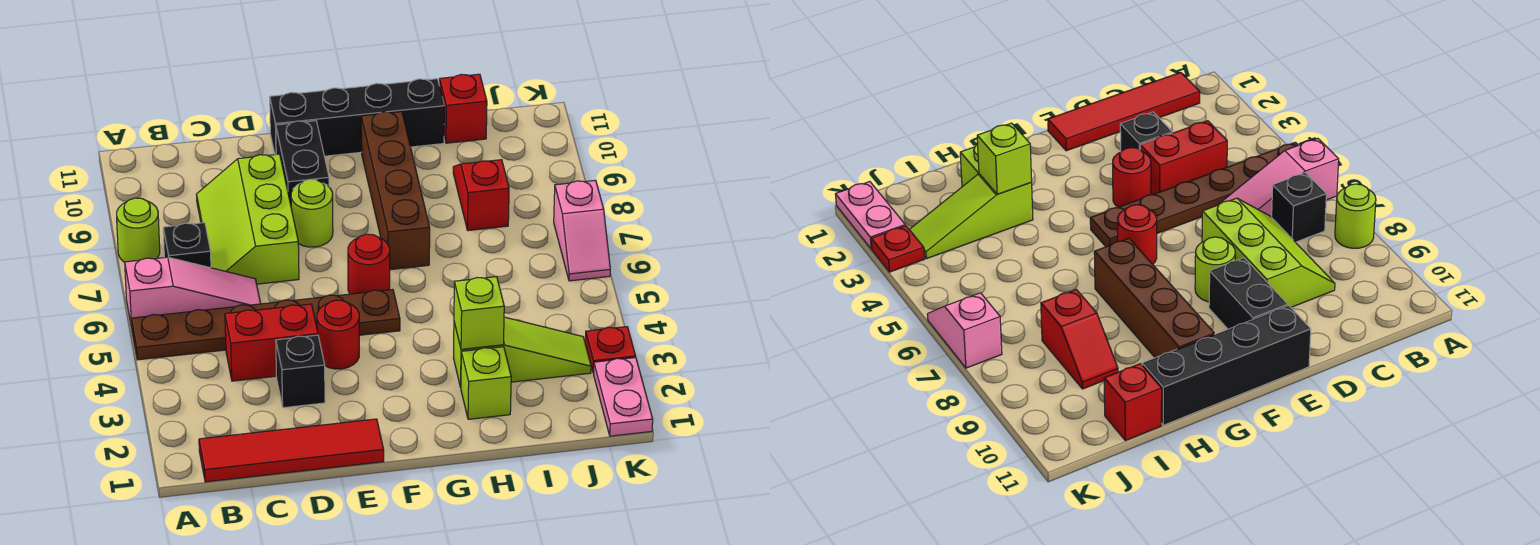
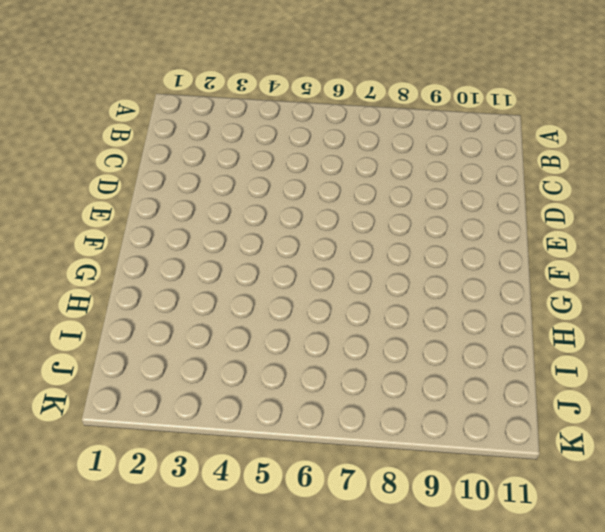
none -> brown 1x6 plate [131,290,400,360]
none -> pink 1x3 slope [125,257,261,328]
none -> lime 1x1 round brick [117,198,160,262]

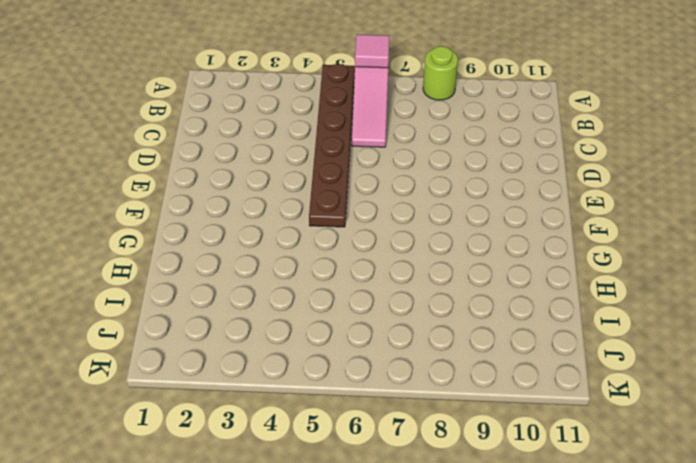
pink 1x1 tile [355,34,389,68] -> none
none -> red 1x4 tile [199,419,384,482]
none -> black 1x1 brick [163,223,211,268]
none -> red 1x2 brick [225,304,318,381]

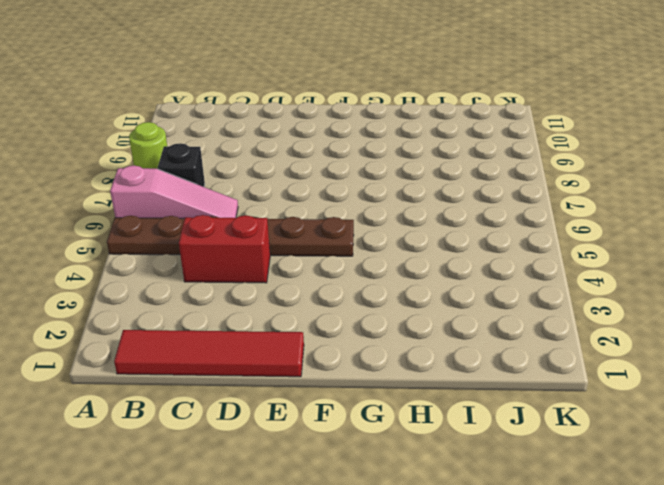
none -> lime 2x3 slope [196,154,299,284]
none -> black 1x1 brick [276,335,325,408]
none -> red 1x1 round brick [317,300,359,369]

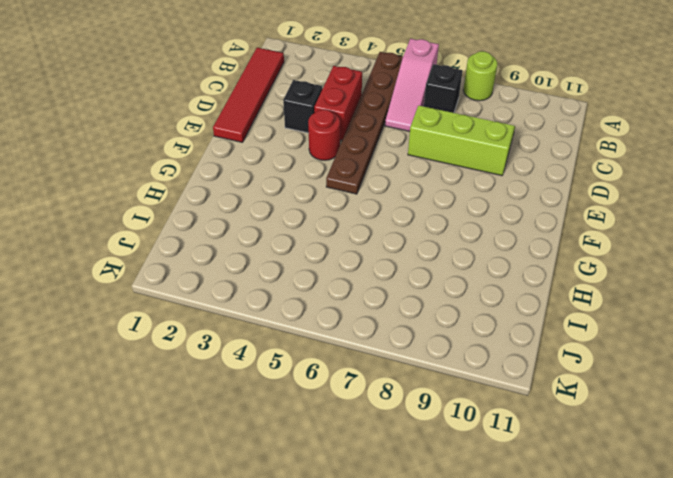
none -> lime 1x1 round brick [291,179,333,247]
none -> black 1x2 brick [276,121,329,204]
none -> black 1x4 brick [270,79,444,156]

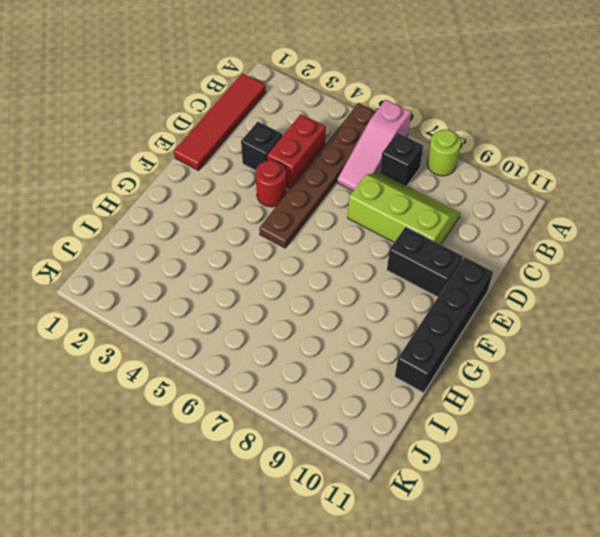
none -> lime 1x1 round brick [291,179,333,247]
none -> red 1x1 round brick [348,234,390,294]
none -> brown 1x4 brick [361,112,430,270]

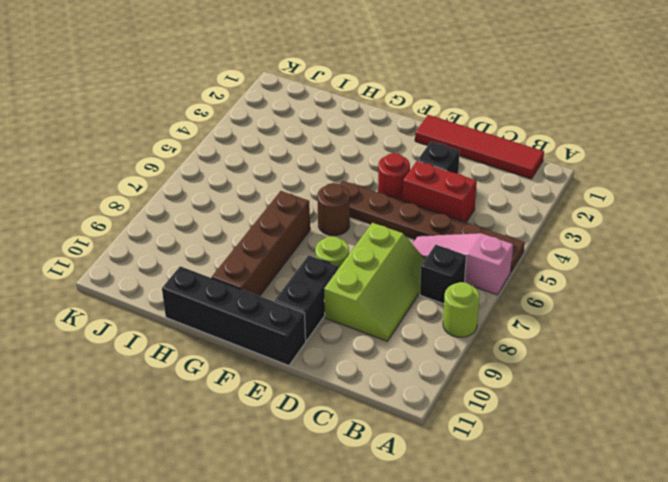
brown 1x1 round brick [317,183,350,236] -> red 1x1 round brick [348,234,390,294]
none -> lime 1x1 brick [461,347,511,419]
none -> lime 1x3 slope [453,317,591,387]
none -> red 1x2 slope [453,160,509,231]

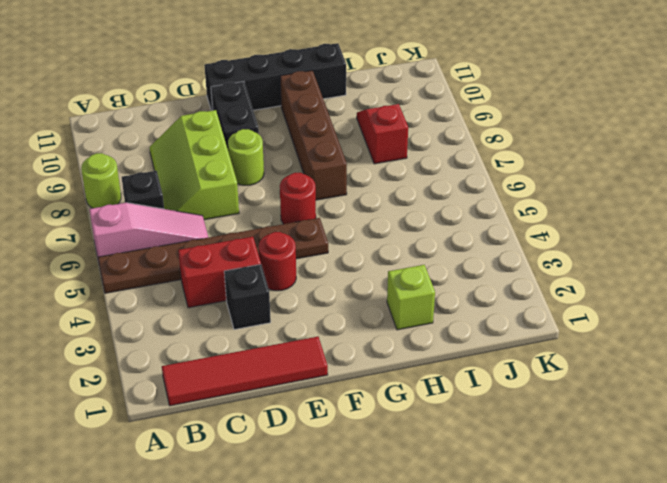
none -> lime 1x3 slope [453,317,591,387]
none -> red 1x1 brick [440,74,487,143]
none -> pink 1x2 plate [594,358,653,436]

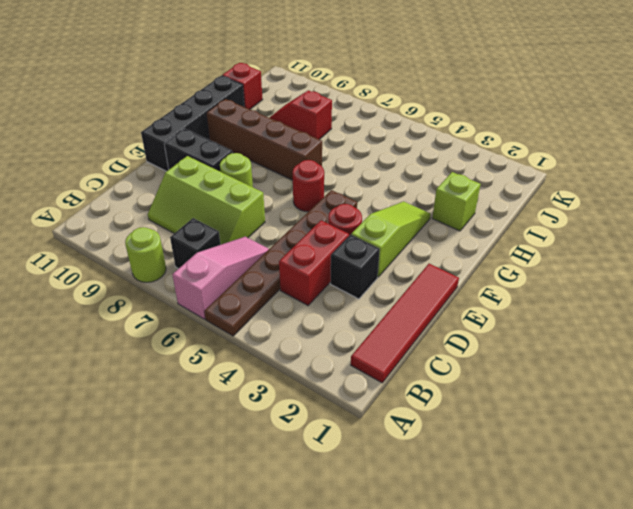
lime 1x3 slope [351,201,431,277] -> lime 1x3 slope moved to [453,317,591,387]
none -> pink 1x2 plate [594,358,653,436]
none -> red 1x1 plate [585,327,636,373]
none -> pink 1x2 slope [554,180,610,281]

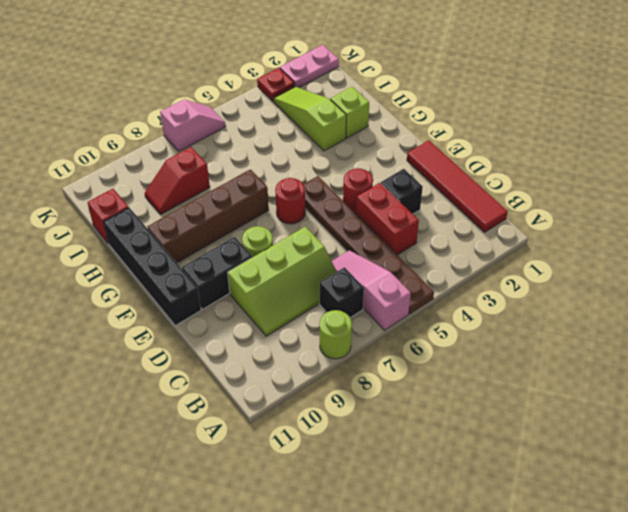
none -> lime 1x1 brick [454,277,504,349]

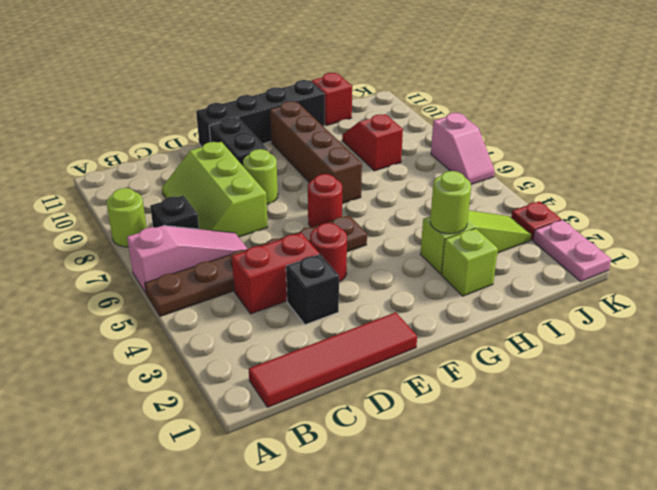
lime 1x1 round brick [430,171,471,234] -> lime 1x1 brick [454,277,504,349]

